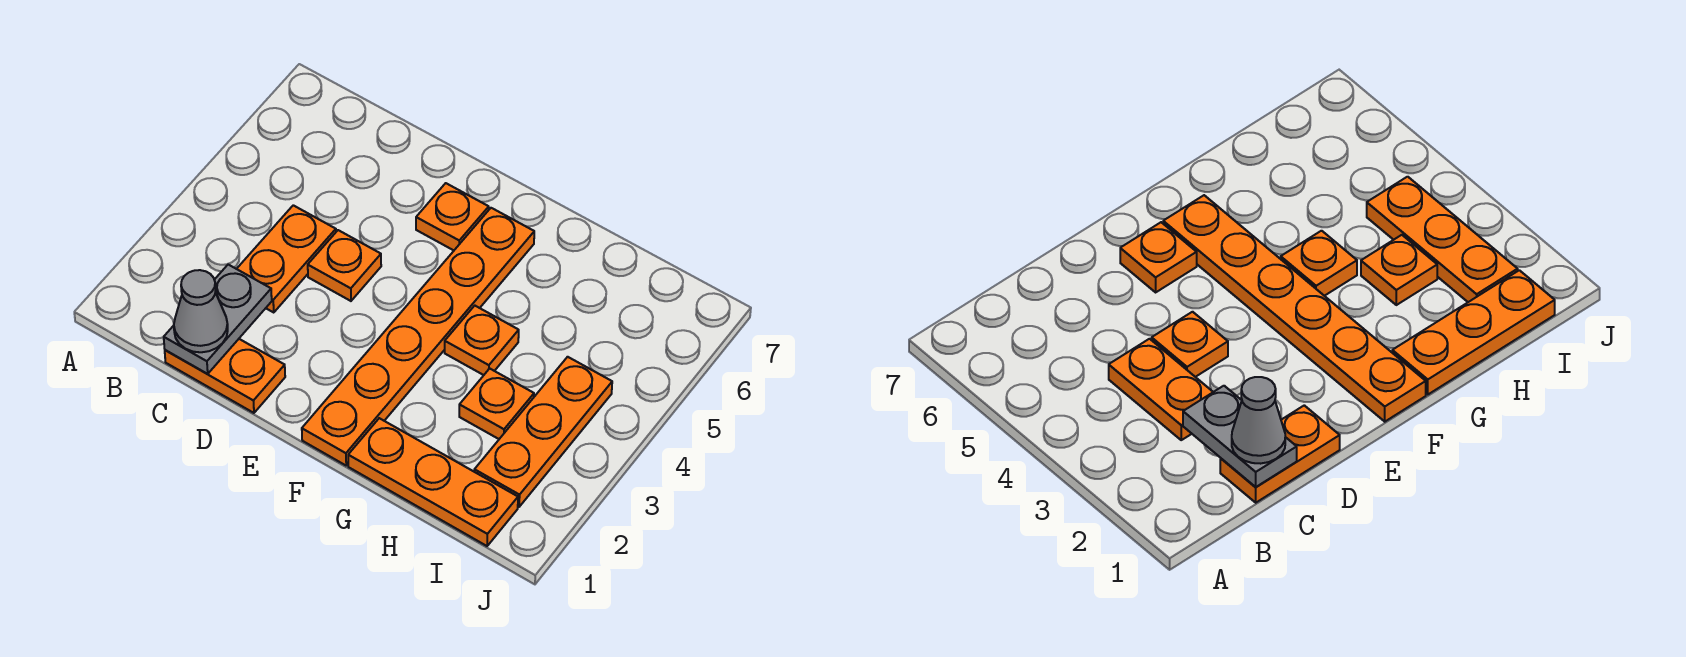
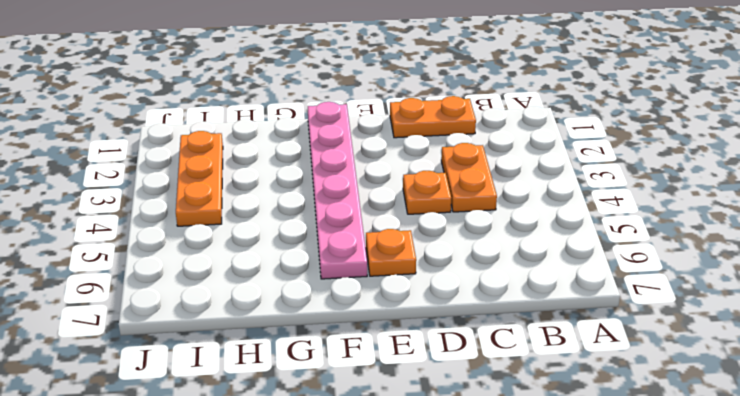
pink 1x6 plate [308,102,367,279] -> orange 1x6 plate [302,208,534,465]
none -> orange 1x3 plate [348,418,518,546]
none -> orange 1x1 plate [445,306,519,375]

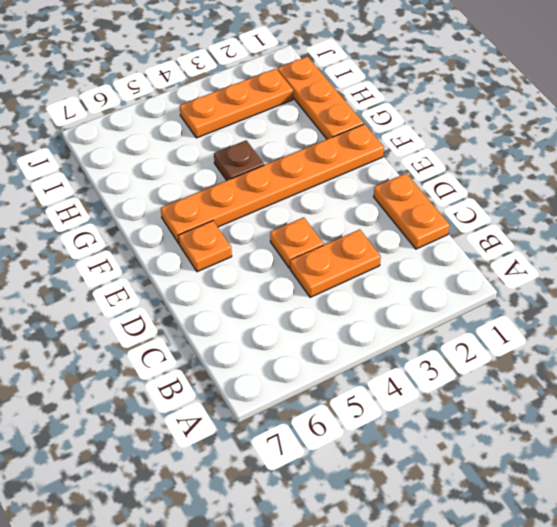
brown 1x1 plate [214,140,264,180] -> orange 1x1 plate [445,306,519,375]
none -> orange 1x1 plate [459,369,534,439]
none -> grey 1x2 plate [164,265,272,374]

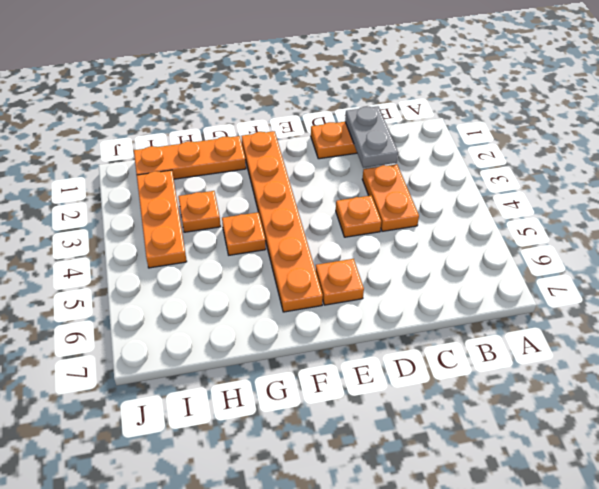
none -> grey 1x1 cone [174,270,228,352]

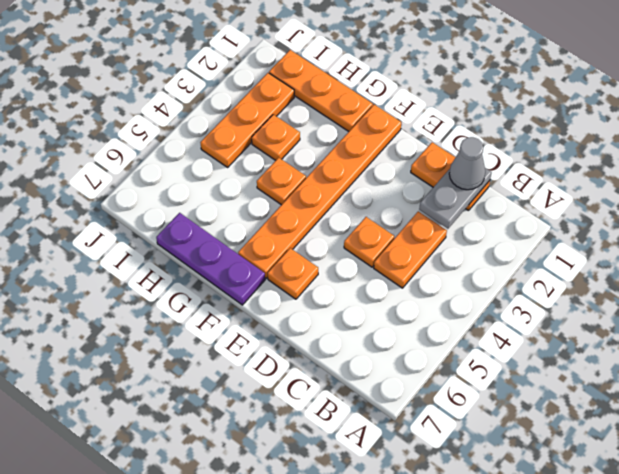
purple 1x3 plate [156,213,265,305] -> none

